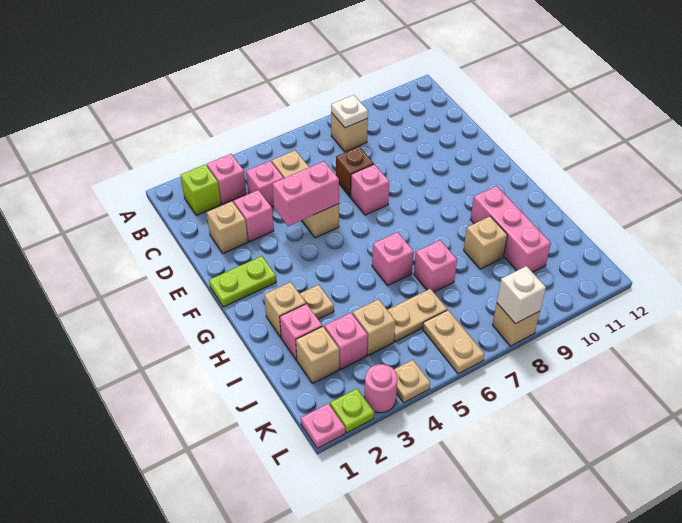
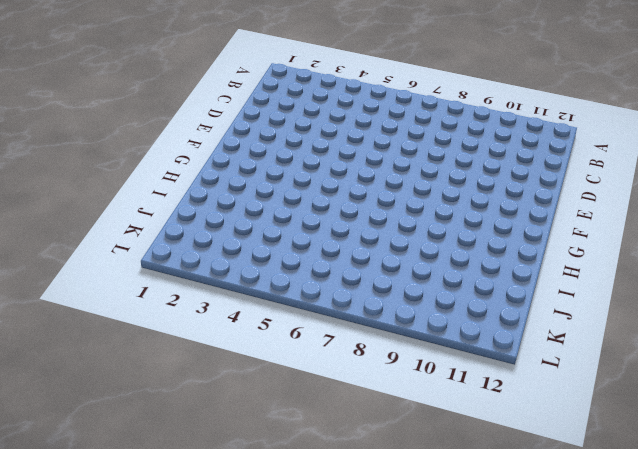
none -> lime 1x1 brick [181,165,221,215]
none -> pink 1x1 brick [207,154,246,204]
none -> tan 1x1 brick [331,113,368,152]
none -> pink 1x1 brick [246,161,283,207]

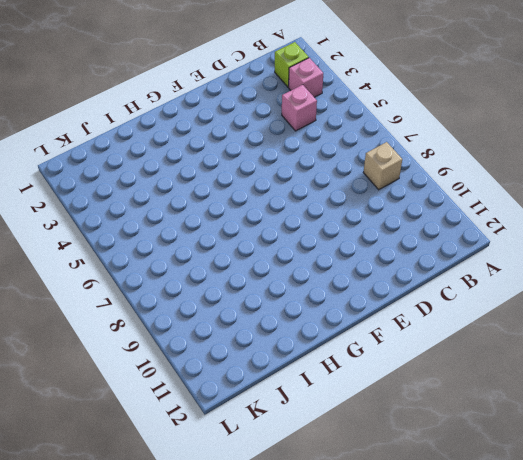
none -> tan 1x3 brick [272,150,339,238]
none -> tan 1x1 brick [207,201,248,253]
none -> pink 1x1 brick [234,190,274,242]
none -> brown 1x1 brick [336,147,374,197]

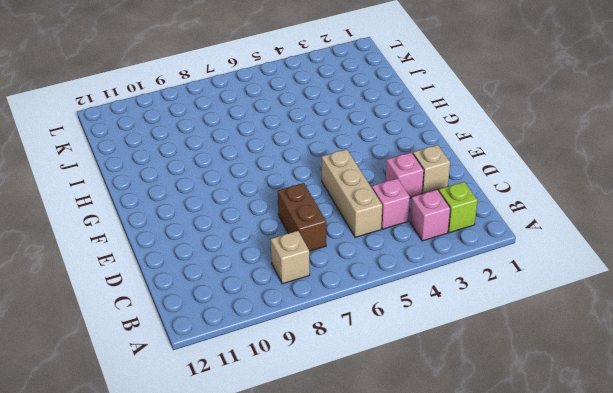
brown 1x2 brick [278,183,326,251] -> brown 1x1 brick [336,147,374,197]
none -> pink 1x1 brick [351,164,389,215]
none -> lime 1x2 plate [209,256,276,307]
none -> tan 1x1 brick [264,282,306,337]
none -> tan 1x1 plate [299,285,334,319]

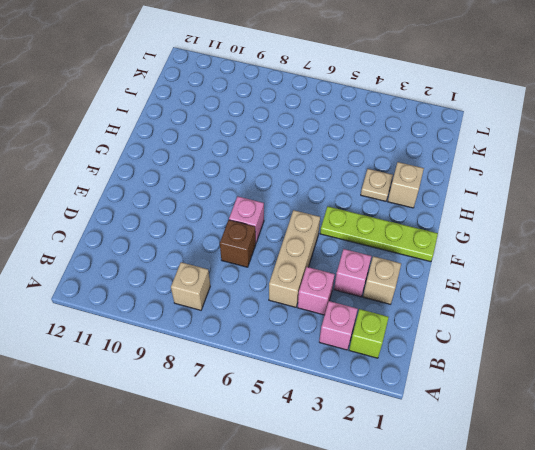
lime 1x4 plate [320,207,438,262] -> lime 1x2 plate [209,256,276,307]
none -> pink 1x1 brick [372,232,414,285]
none -> pink 1x3 brick [470,186,551,272]
none -> pink 1x1 brick [280,304,322,360]
none -> pink 1x1 brick [414,240,457,292]

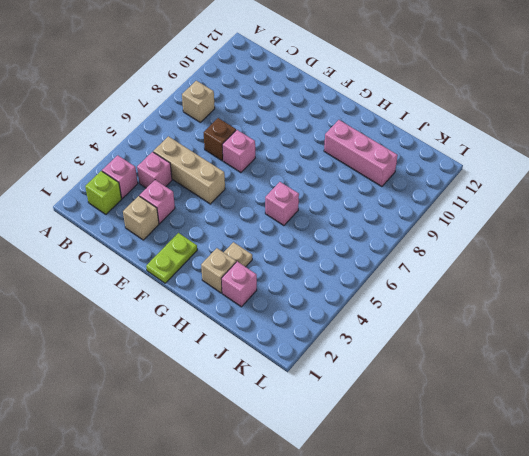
none -> pink 1x1 brick [414,240,457,292]
none -> tan 1x1 brick [464,216,507,269]
none -> tan 1x1 brick [296,326,339,384]
none -> pink 1x1 brick [324,313,368,369]

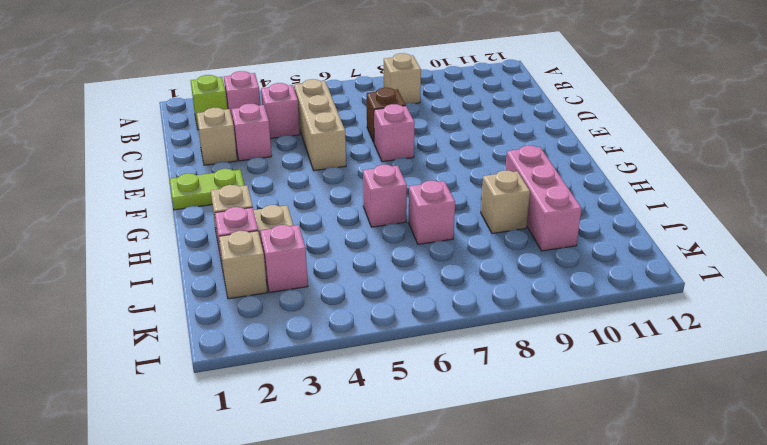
none -> tan 1x1 brick [352,299,395,355]
none -> tan 1x2 plate [388,288,447,342]
none -> tan 1x2 plate [423,310,484,374]
none -> pink 1x1 plate [301,403,345,448]

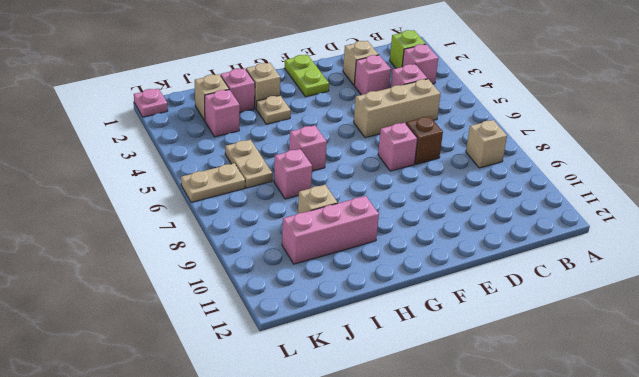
none -> tan 1x1 brick [352,299,395,355]
none -> lime 1x1 plate [330,389,374,433]
none -> pink 1x1 round brick [364,364,398,413]
none -> tan 1x1 plate [394,360,430,403]

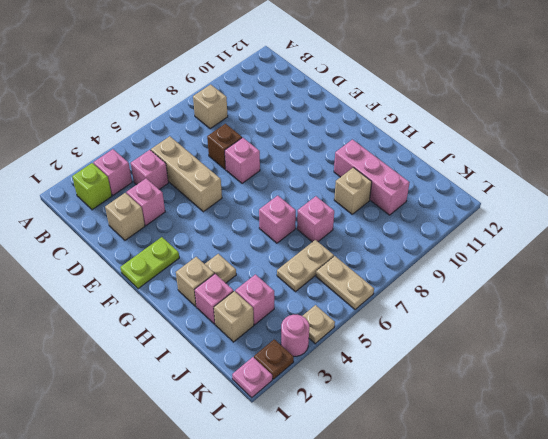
brown 1x1 plate [254,339,294,379] -> lime 1x1 plate [330,389,374,433]
none -> tan 1x1 brick [352,299,395,355]
none -> tan 1x1 brick [492,303,540,346]
none -> white 1x1 plate [331,95,368,128]
none -> pink 1x2 brick [272,161,339,226]

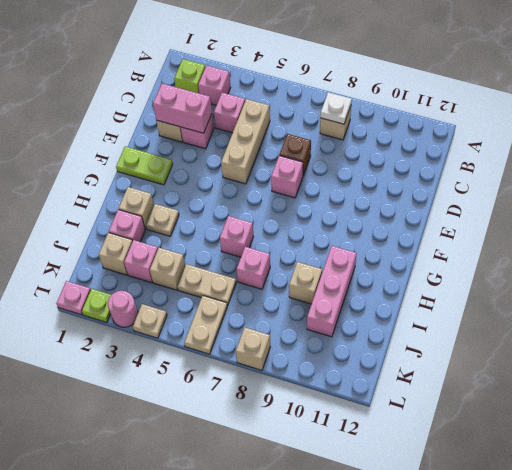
pink 1x2 brick [153,83,212,133] -> pink 1x2 brick moved to [272,161,339,226]
none -> white 1x1 brick [497,266,546,324]

